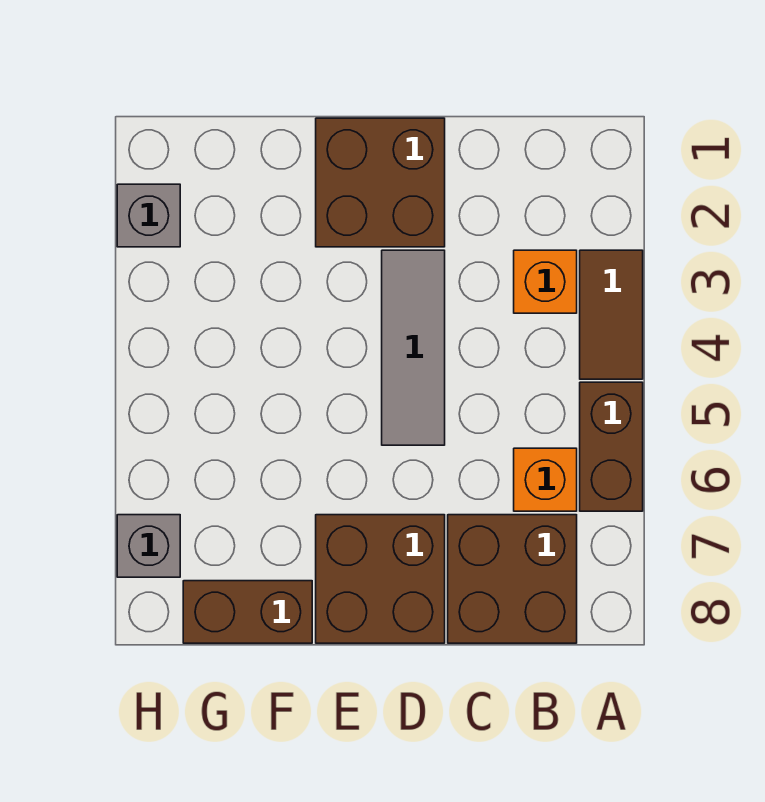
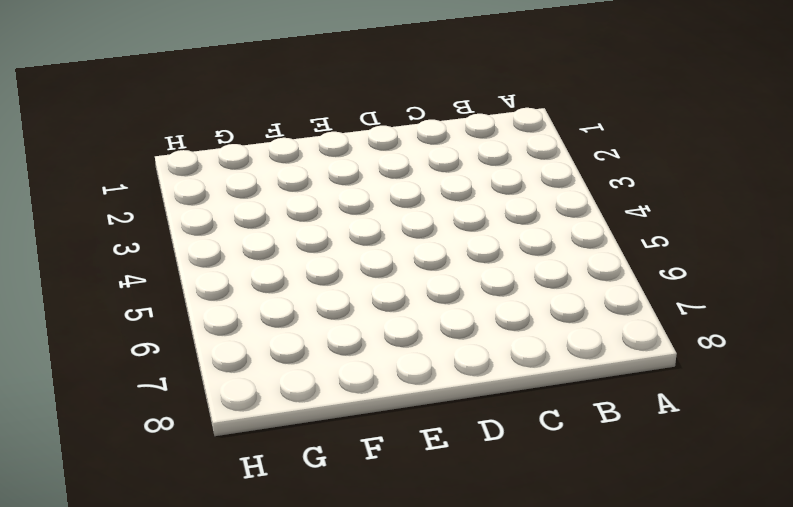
none -> brown 1x2 tile [580,250,643,379]
none -> brown 1x2 brick [580,382,643,511]

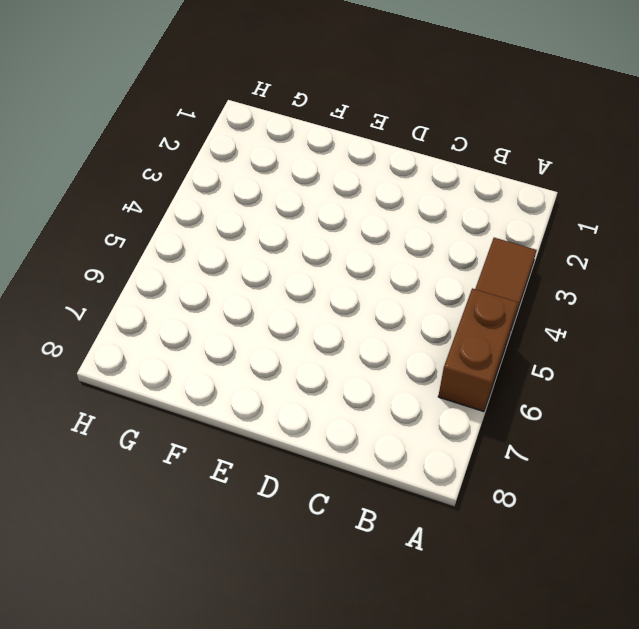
none -> orange 1x1 brick [514,250,577,313]
none -> orange 1x1 brick [514,448,577,511]

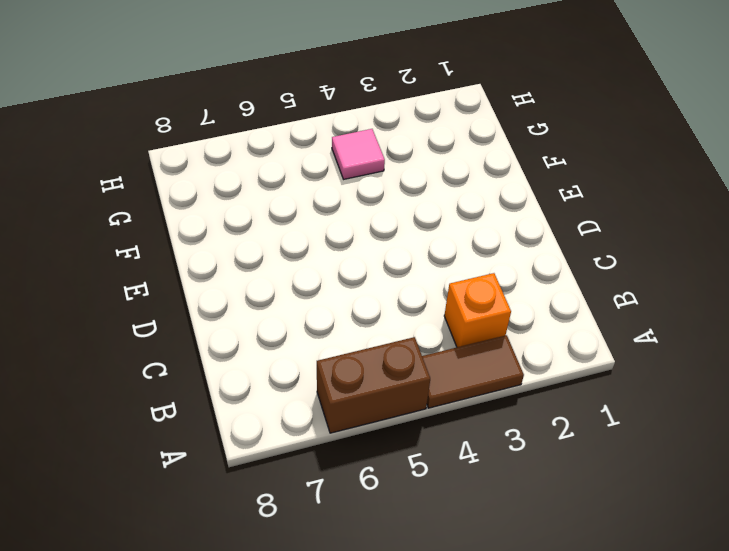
pink 1x1 tile [332,129,385,179] -> none
none -> orange 1x1 brick [514,448,577,511]
none -> brown 2x2 brick [448,515,577,643]

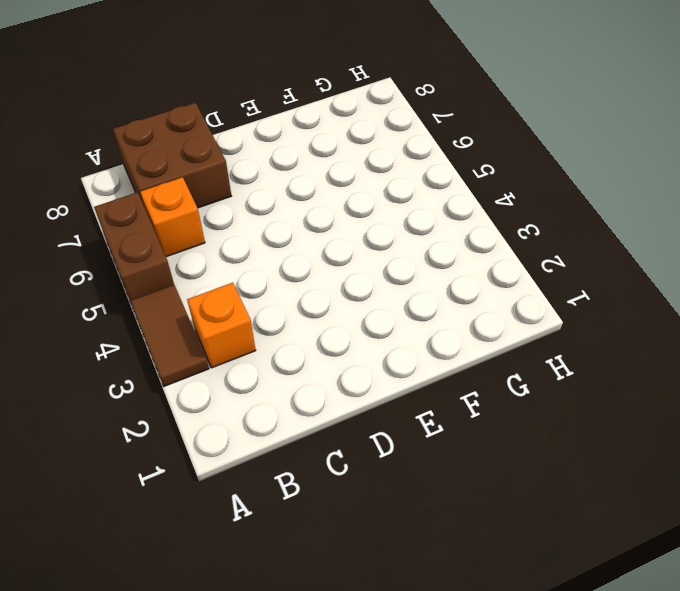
none -> brown 2x2 brick [316,118,445,247]
none -> grey 1x3 tile [382,250,445,445]

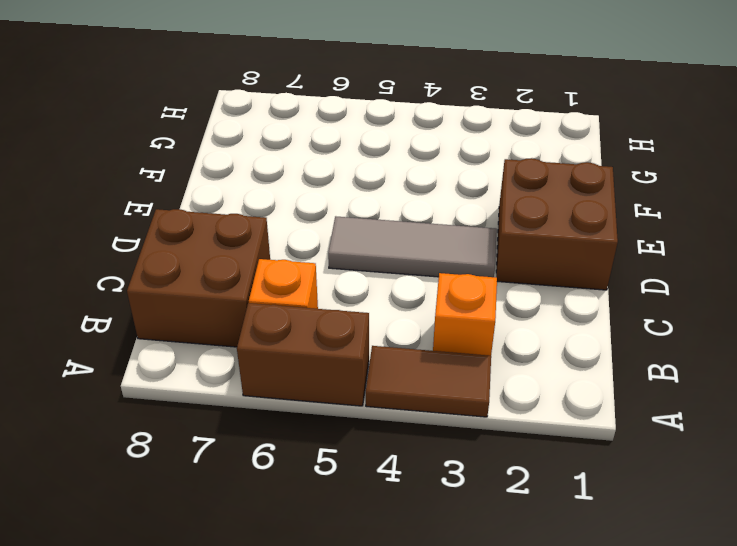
none -> brown 2x2 brick [316,515,445,643]
none -> brown 1x2 brick [183,581,312,643]

